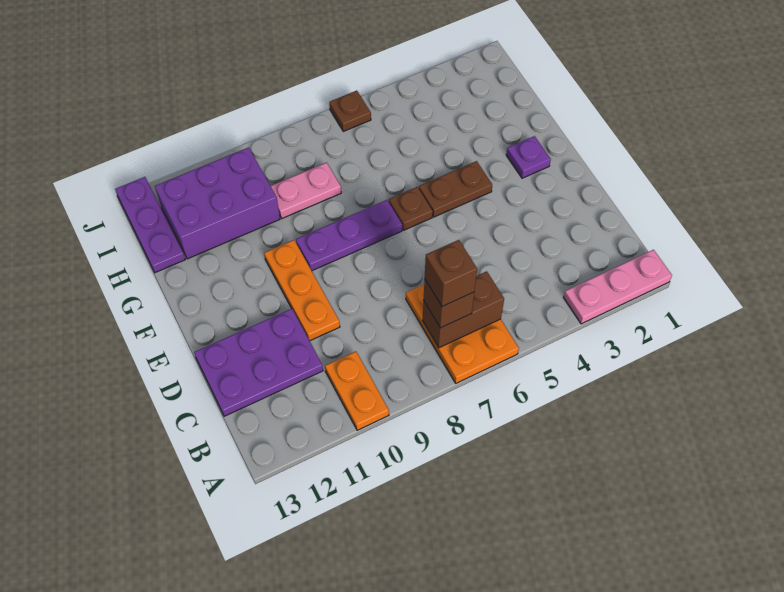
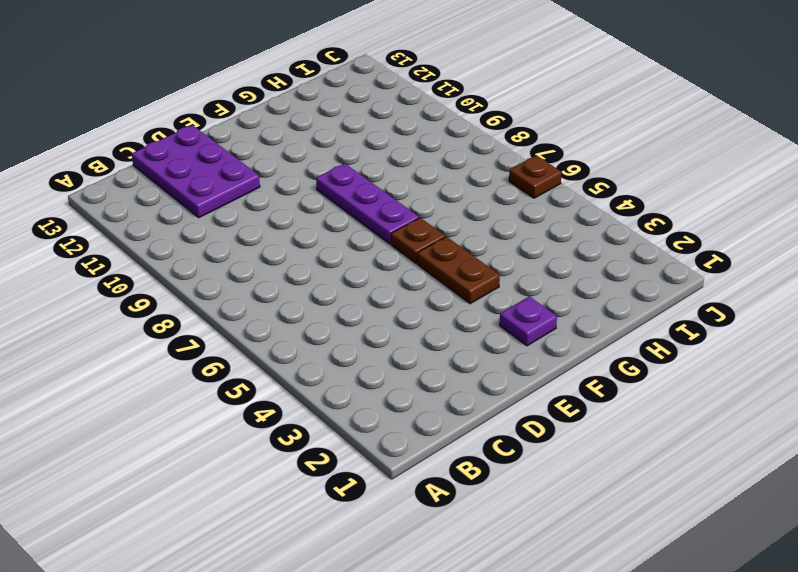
none -> pink 1x3 plate [563,250,672,324]
none -> orange 2x3 plate [406,285,519,383]
none -> orange 1x2 plate [325,351,389,430]

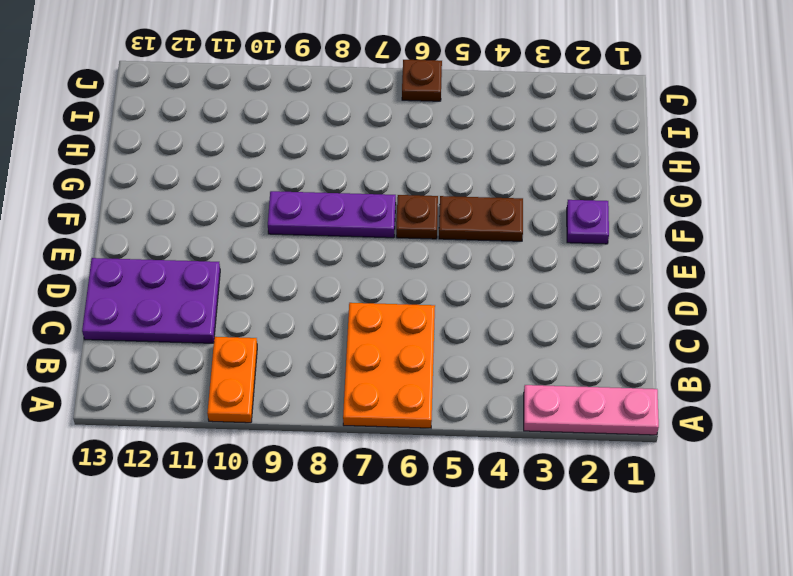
none -> orange 1x3 plate [264,240,340,341]
none -> pink 1x2 plate [271,162,341,218]
none -> purple 2x3 brick [155,147,280,259]

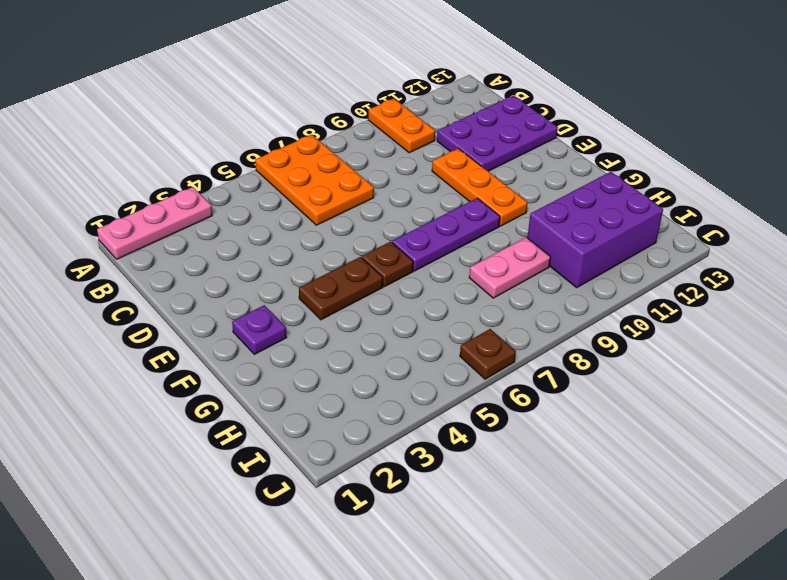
none -> purple 1x3 plate [115,177,185,273]
none -> brown 1x2 brick [422,271,504,348]
none -> brown 1x1 brick [423,279,474,328]

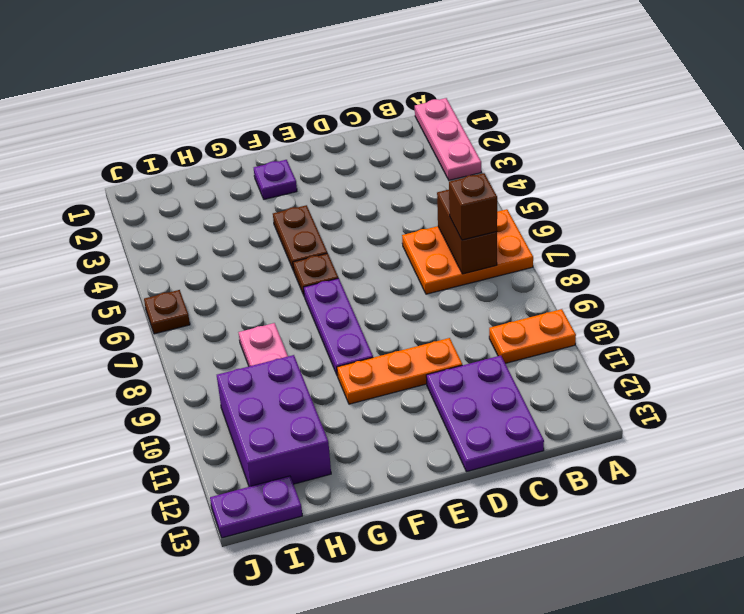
purple 1x2 plate [210,476,302,538] -> purple 1x3 plate [115,177,185,273]
none -> brown 1x1 brick [425,240,477,306]

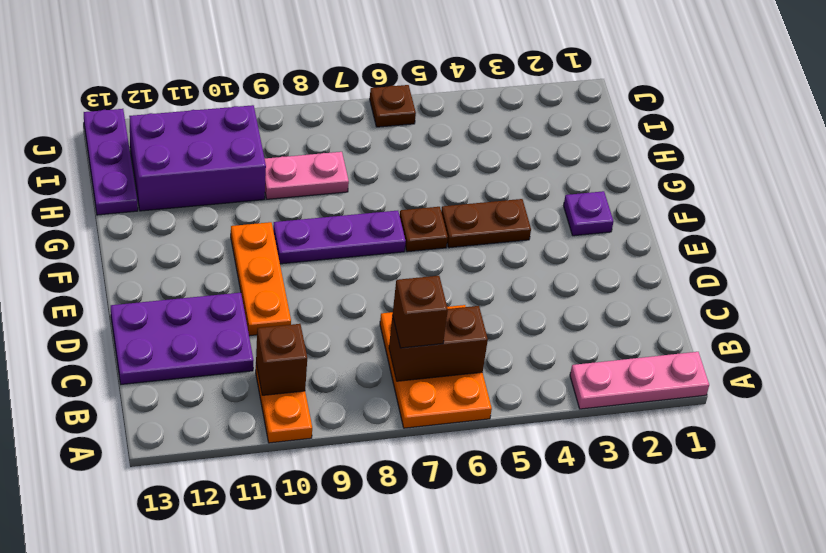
brown 1x1 brick [256,324,307,395] -> brown 1x1 brick moved to [425,240,477,306]

